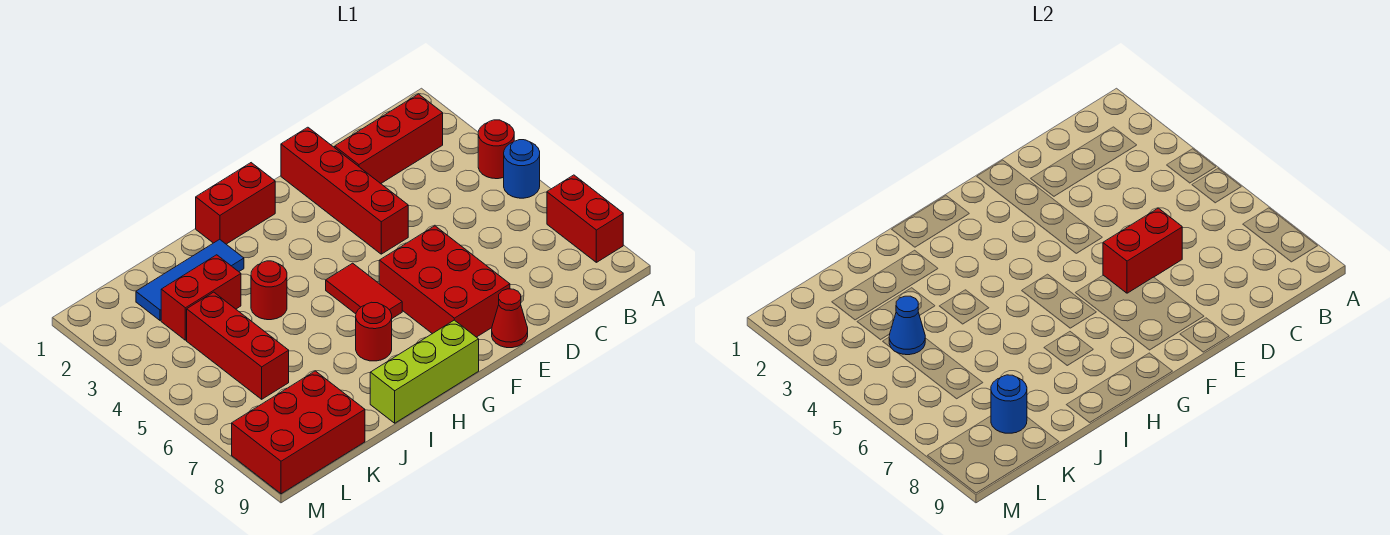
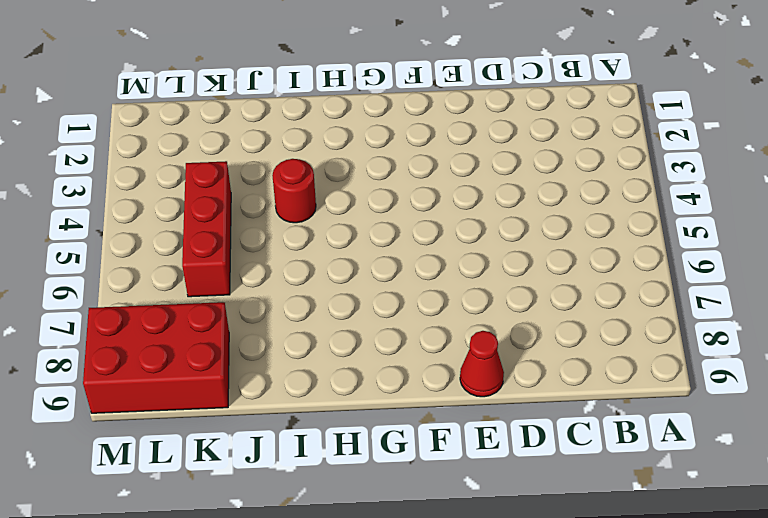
none -> red 1x1 round brick [478,120,514,179]
none -> blue 1x1 round brick [504,140,540,198]
none -> red 1x2 brick [547,175,623,262]

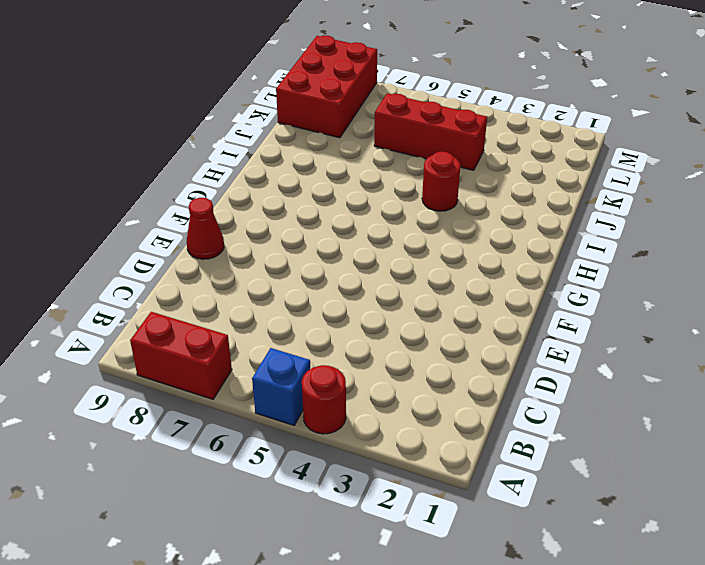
blue 1x1 brick [252,348,310,425] -> blue 1x1 round brick [504,140,540,198]
none -> red 1x3 brick [335,94,443,183]
none -> red 1x4 brick [281,127,408,254]
none -> red 2x3 brick [379,226,510,337]

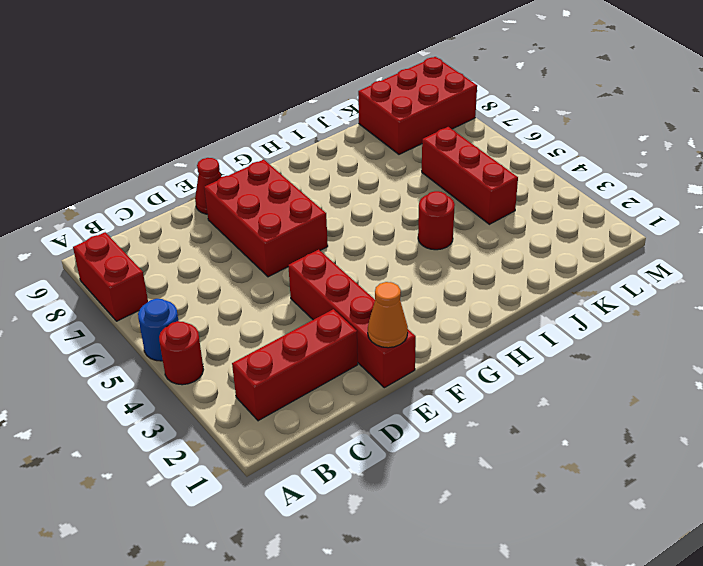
orange 1x1 cone [368,282,408,348] -> none
none -> red 1x2 brick [196,163,275,244]
none -> red 1x2 tile [326,263,402,318]
none -> lime 1x3 brick [370,320,479,423]

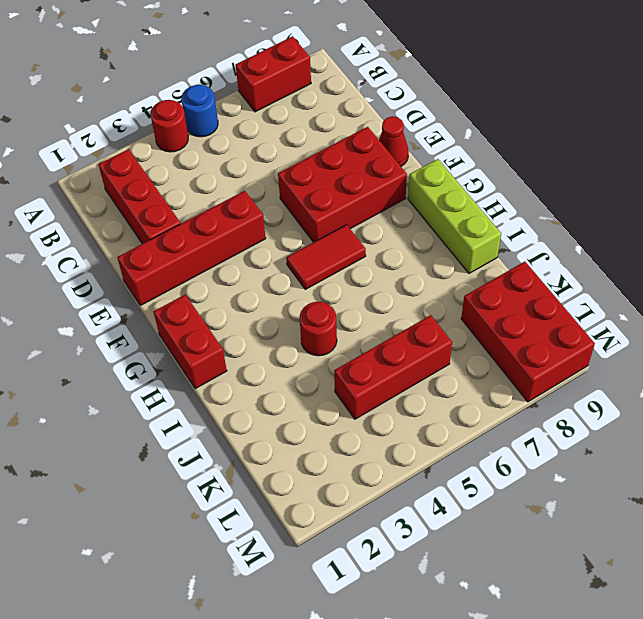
none -> red 1x1 round brick [356,302,392,361]
none -> blue 1x3 tile [136,239,244,320]
none -> red 1x2 brick [161,255,241,340]

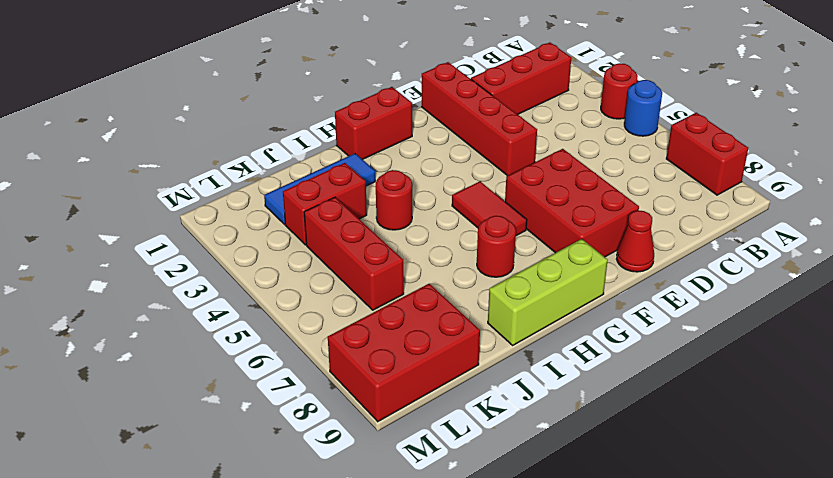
none -> red 1x2 brick [1103,208,1182,293]
none -> blue 1x1 cone [889,296,925,355]
none -> blue 1x1 round brick [991,375,1027,433]

